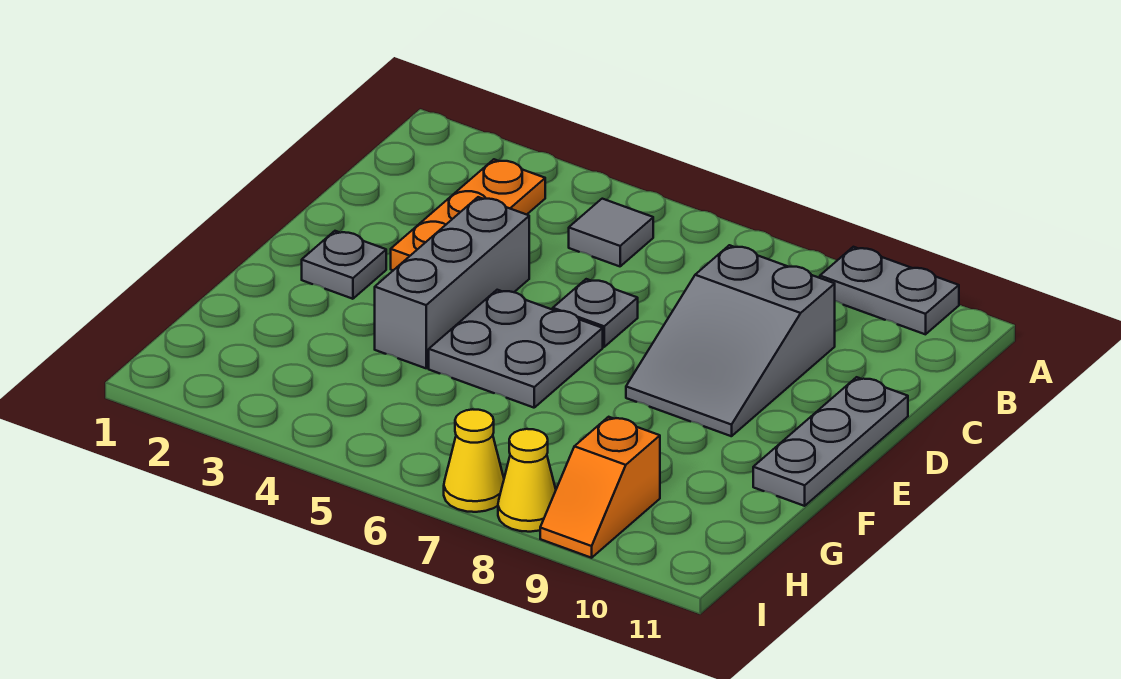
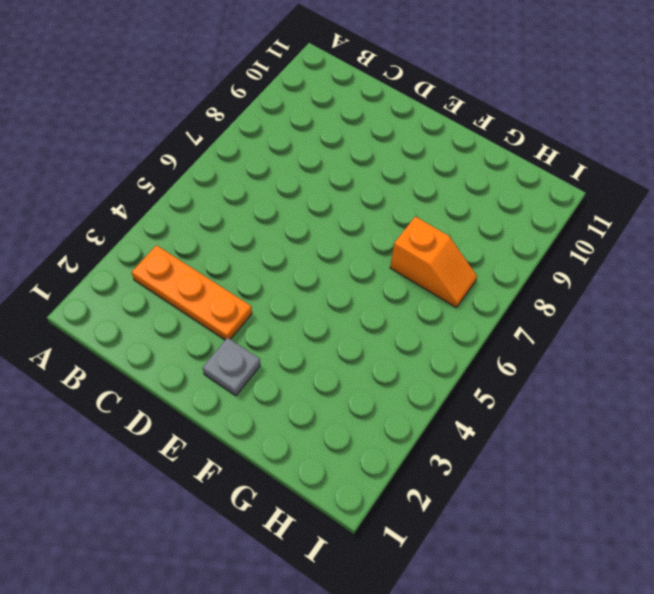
orange 1x2 slope [390,216,477,307] -> orange 1x2 slope moved to [540,417,660,558]
none -> grey 1x2 plate [820,247,959,334]
none -> grey 1x1 tile [569,199,653,266]
none -> grey 2x3 slope [626,245,835,436]

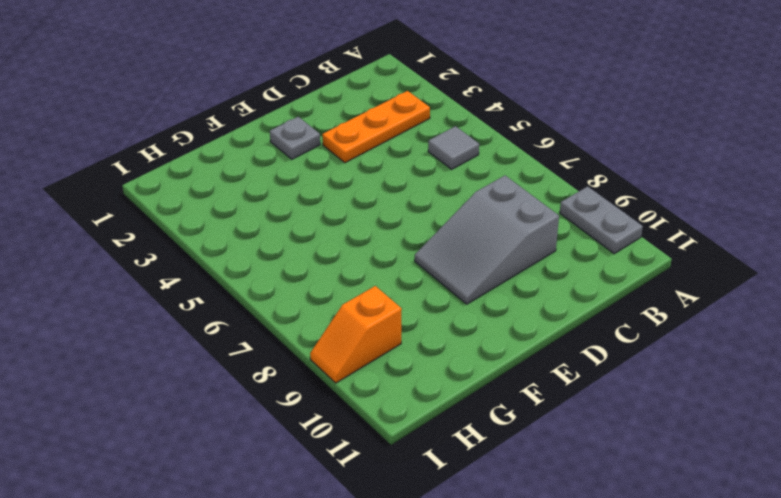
none -> grey 1x3 brick [375,197,529,368]
none -> grey 1x1 plate [553,279,638,347]
none -> grey 1x3 plate [753,377,908,506]

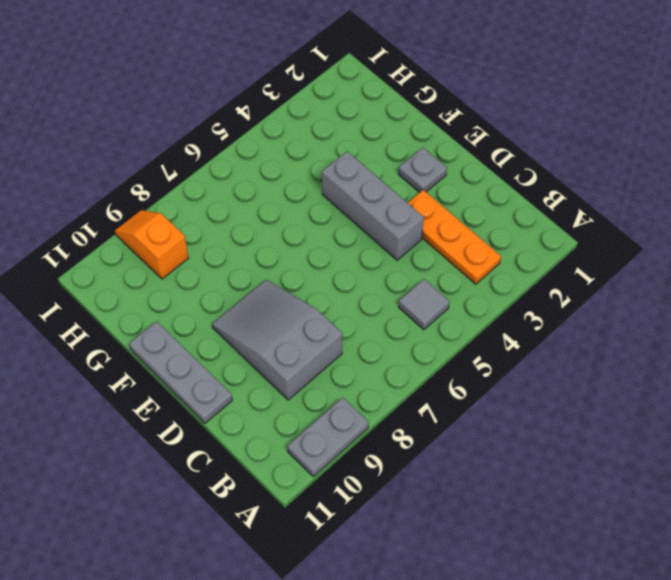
none -> grey 1x1 plate [553,279,638,347]
none -> grey 2x2 plate [429,290,603,408]
none -> yellow 1x1 cone [444,409,504,512]

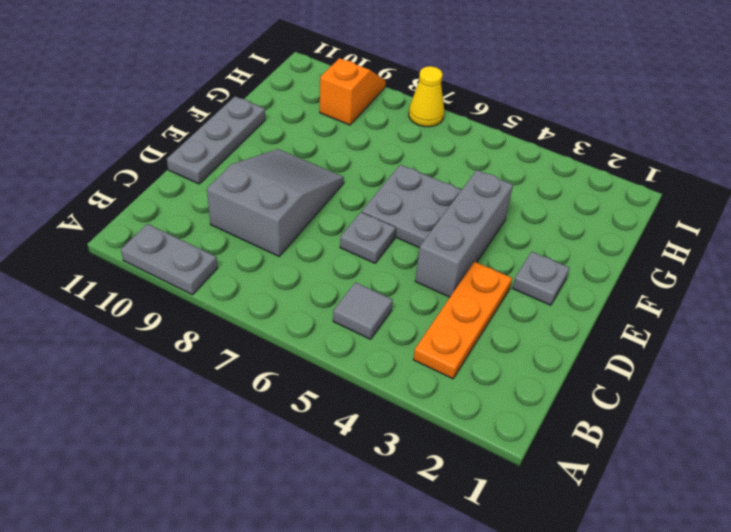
none -> yellow 1x1 cone [498,429,556,532]

